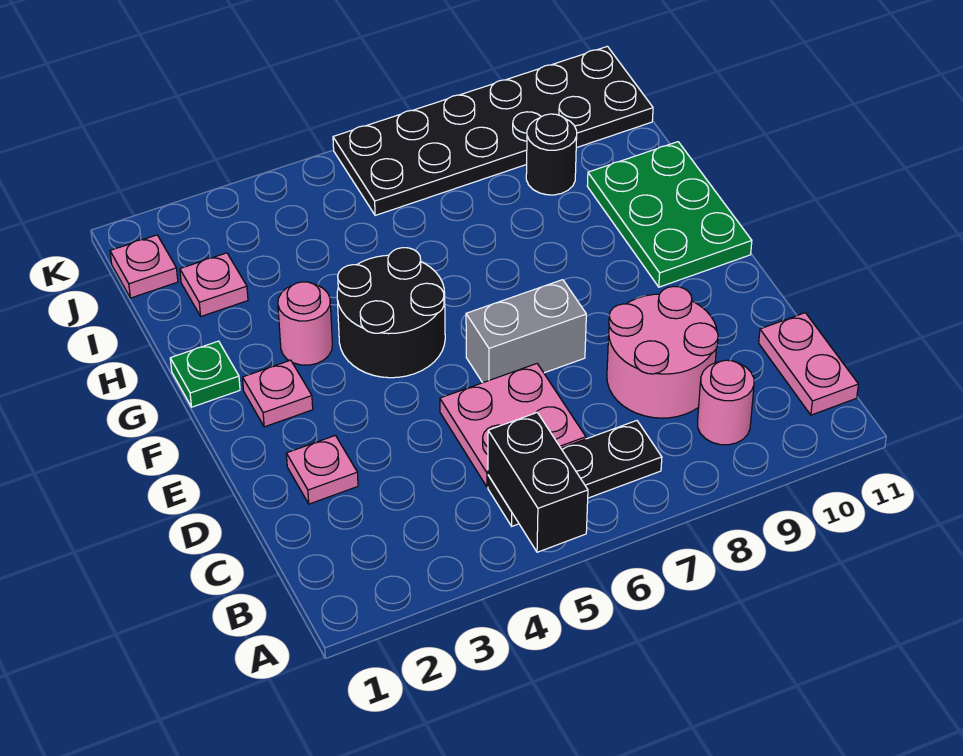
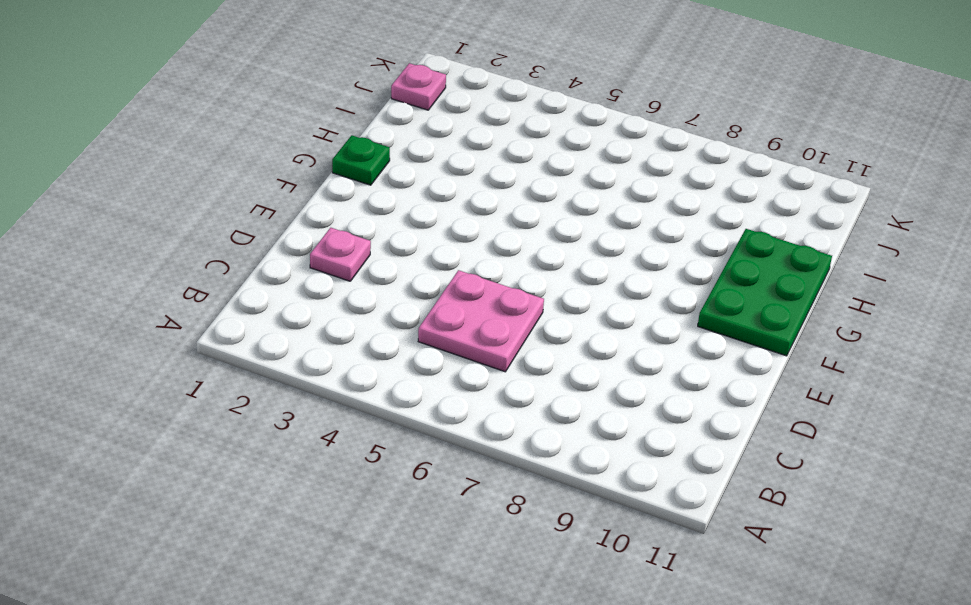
none -> black 1x3 plate [488,421,662,526]
none -> pink 1x1 round brick [698,360,754,445]
none -> pink 1x2 plate [759,313,858,415]

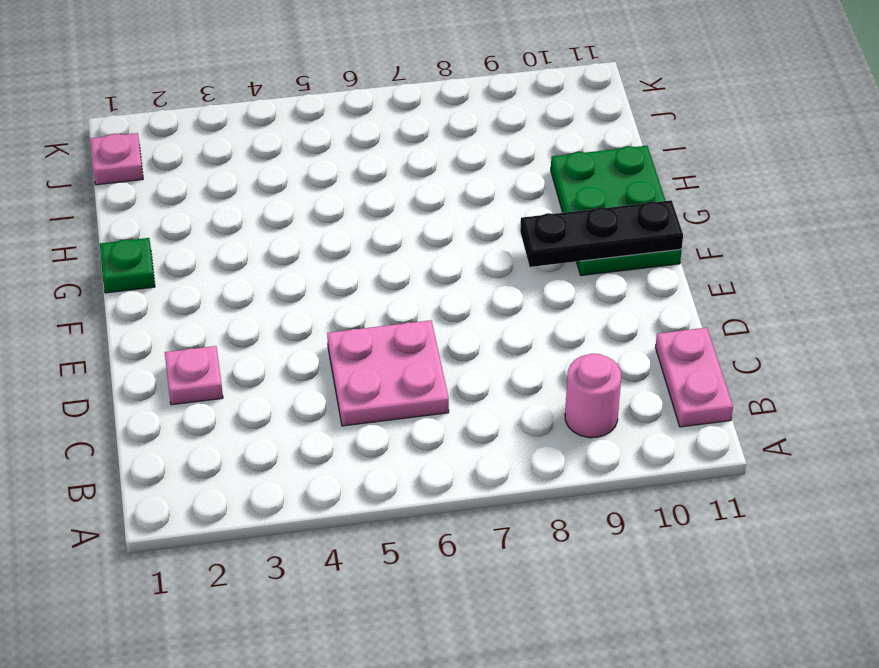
black 1x3 plate [520,200,683,267] -> black 1x3 plate moved to [488,421,662,526]
none -> pink 2x2 round brick [607,286,718,418]
none -> grey 1x2 brick [466,280,586,383]
none -> pink 1x1 plate [243,360,313,427]

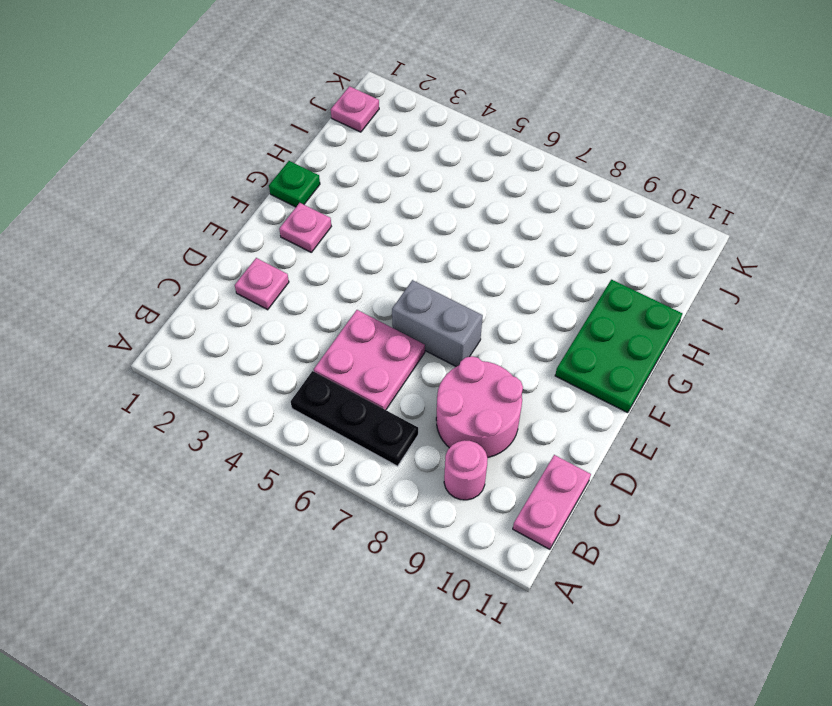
none -> black 2x2 round brick [337,248,445,378]
none -> pink 1x1 round brick [278,282,332,365]
none -> pink 1x1 plate [180,253,248,316]

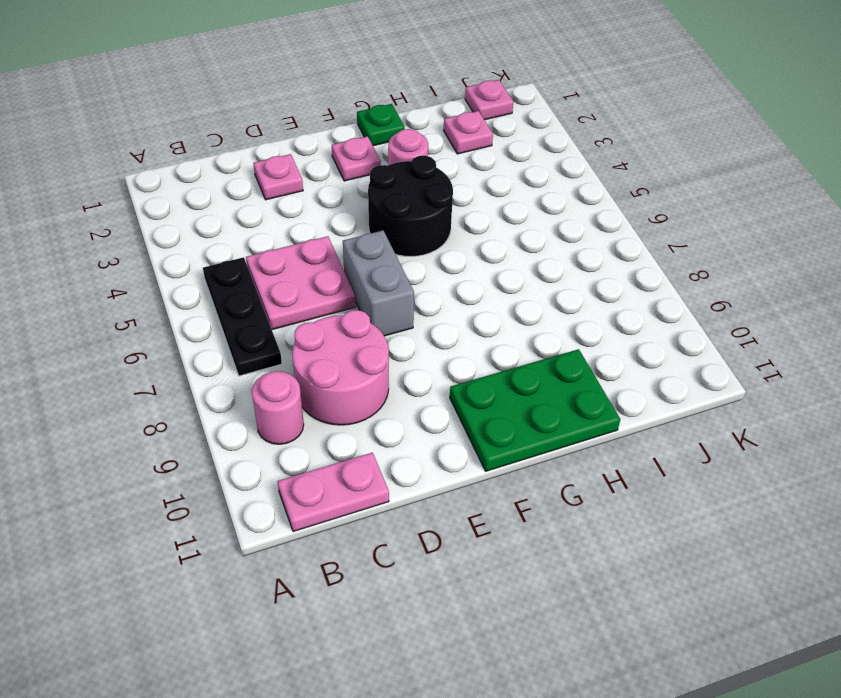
none -> black 1x1 round brick [526,114,577,195]
none -> black 2x6 plate [333,46,653,215]
none -> black 1x2 brick [488,413,588,552]

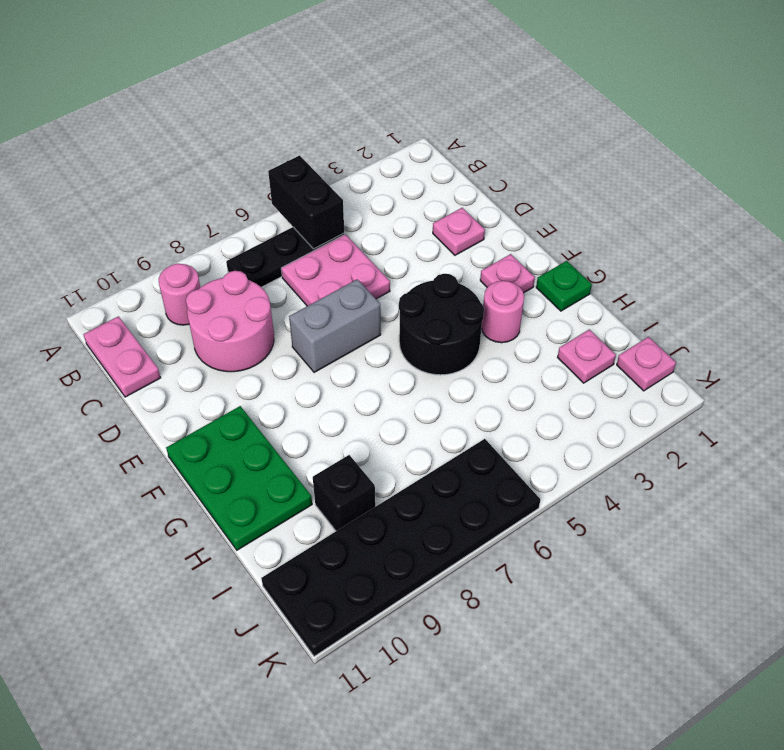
black 1x1 brick [313,455,375,531] -> black 1x1 round brick [526,114,577,195]

